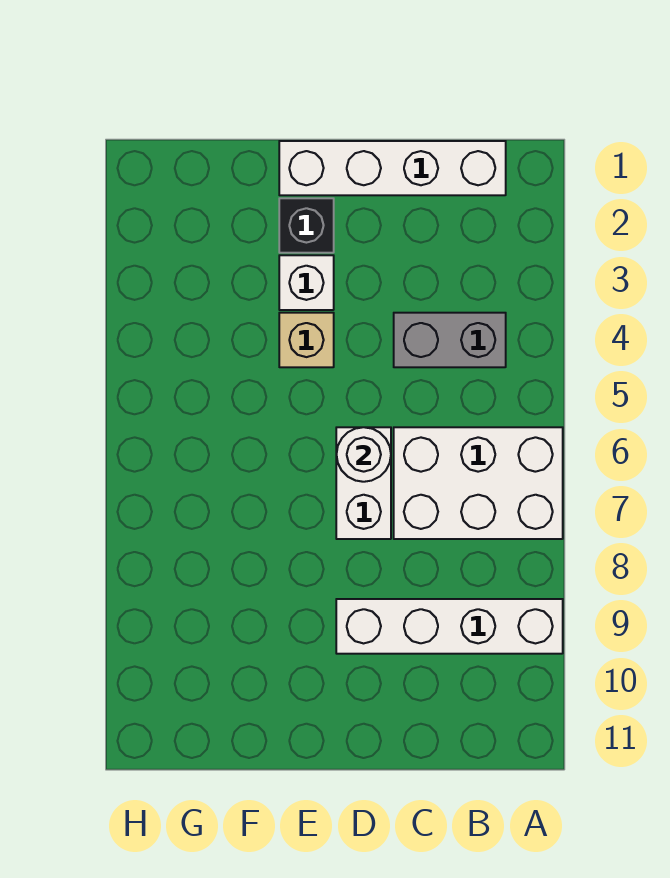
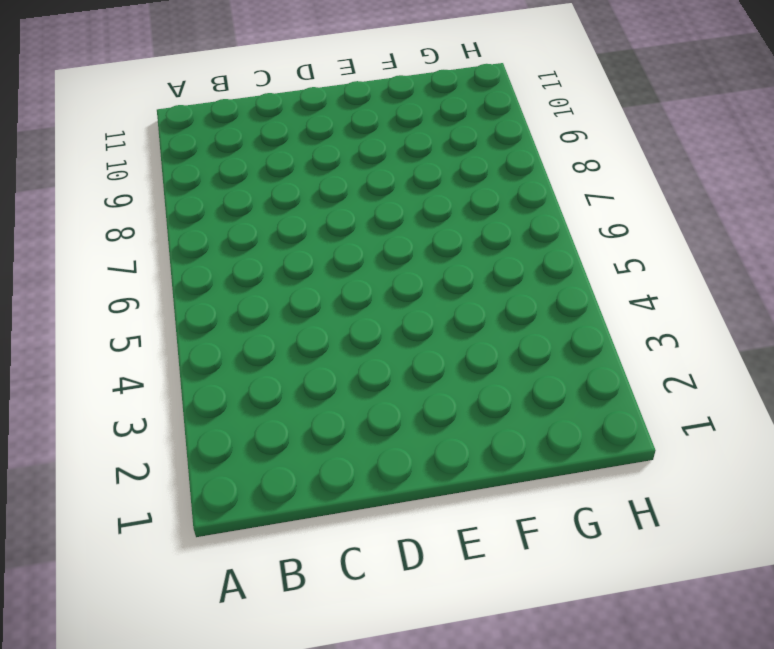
none -> white 2x3 brick [394,427,563,539]
none -> white 1x4 brick [336,599,563,654]

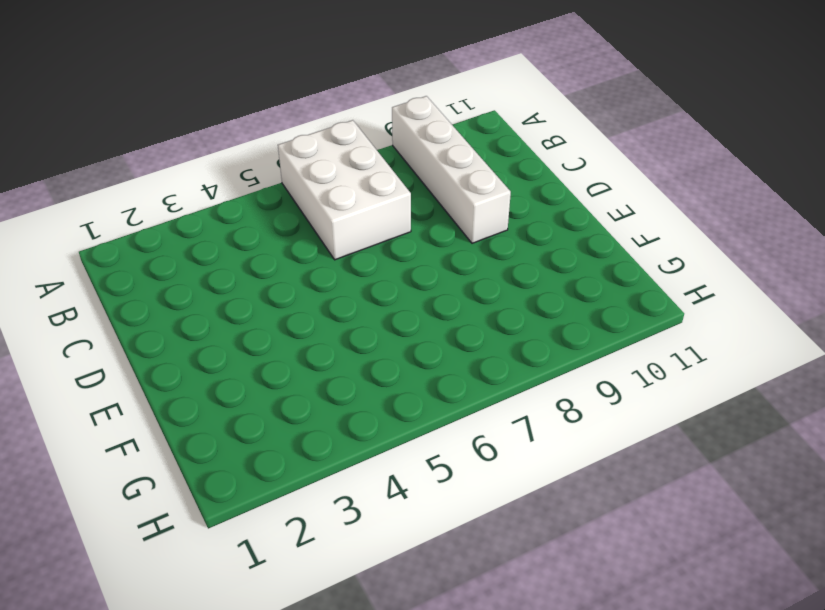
none -> white 1x4 brick [279,141,506,195]
none -> grey 1x2 brick [394,313,506,367]

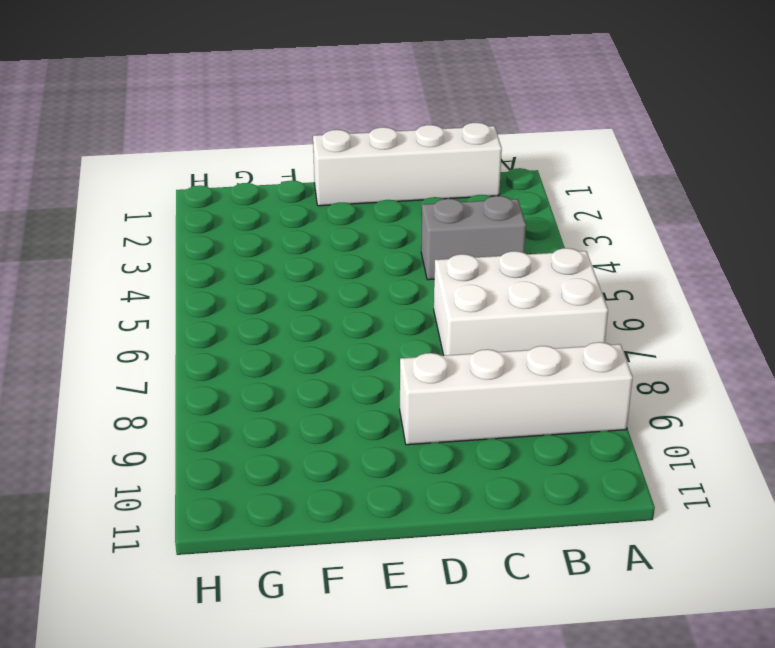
none -> white 1x2 brick [336,427,391,539]
none -> black 1x1 brick [279,198,334,253]

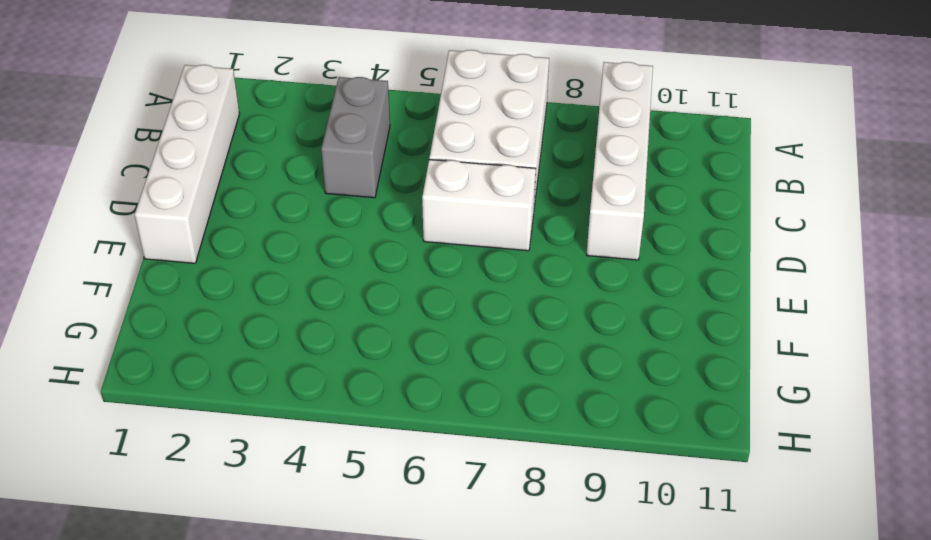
none -> black 1x1 brick [279,198,334,253]
none -> white 1x1 brick [279,255,334,310]

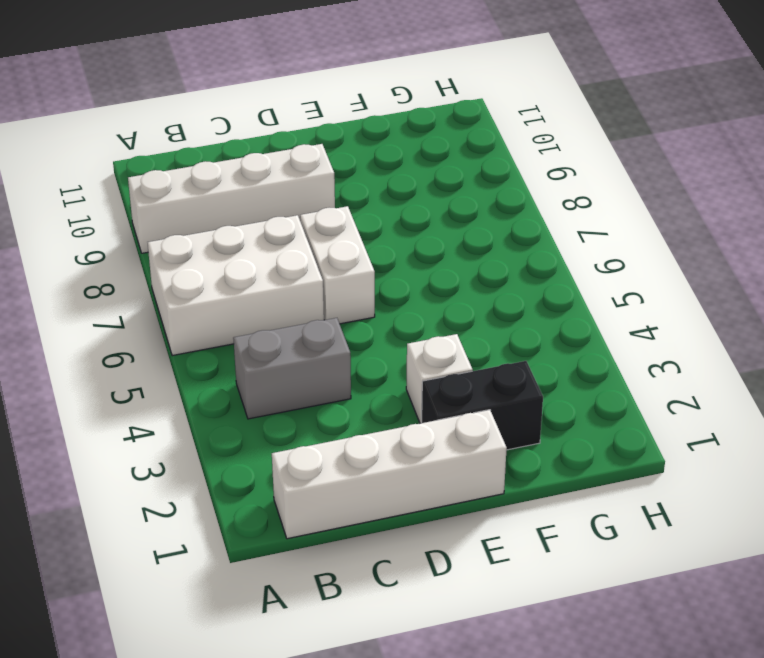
black 1x2 brick [422,361,543,450] -> black 1x1 brick [279,198,334,253]
none -> tan 1x1 brick [279,313,334,367]
none -> white 1x1 round brick [336,427,391,482]

